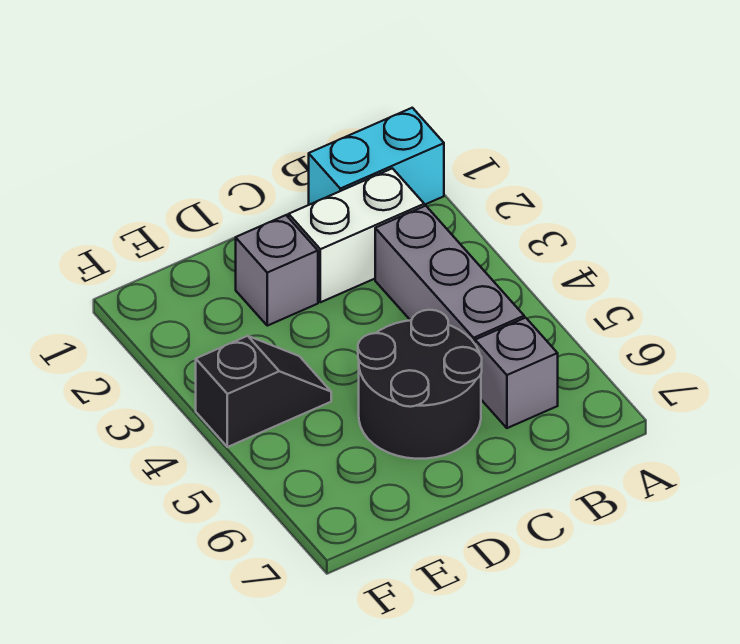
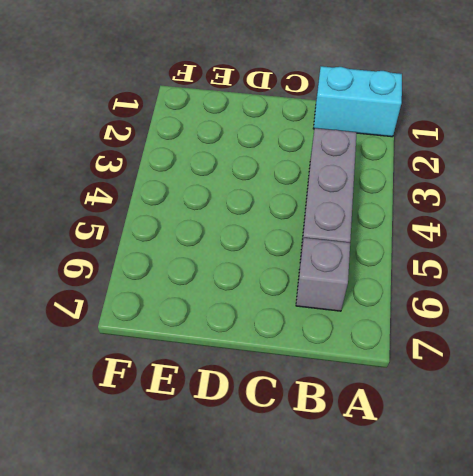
none -> white 1x2 brick [289,168,424,302]
none -> black 2x2 round brick [358,310,482,459]

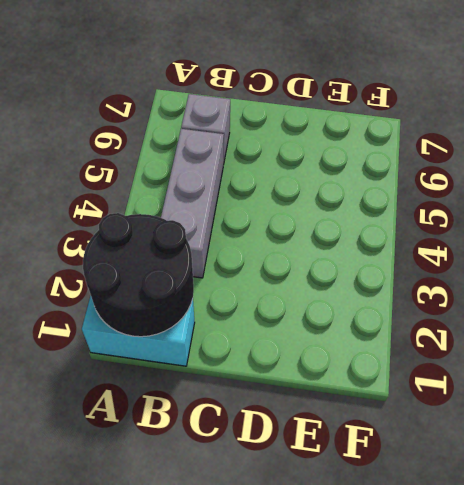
black 2x2 round brick [83,213,194,337] -> black 2x2 round brick moved to [358,310,482,459]
none -> white 1x2 brick [289,168,424,302]
none -> grey 1x1 brick [236,215,318,326]

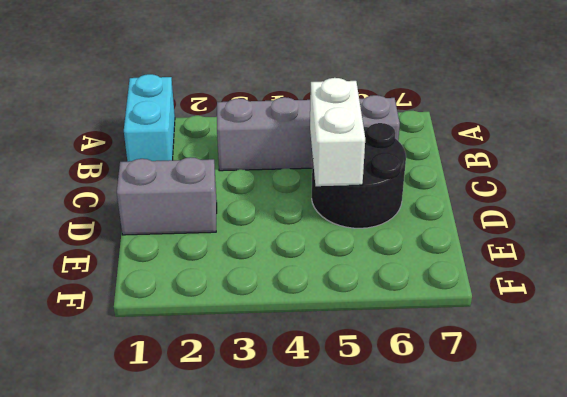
white 1x2 brick [310,78,365,186] -> white 1x2 brick moved to [289,168,424,302]
grey 1x2 brick [117,157,217,235] -> grey 1x1 brick [236,215,318,326]
none -> black 1x2 slope [196,336,331,447]

